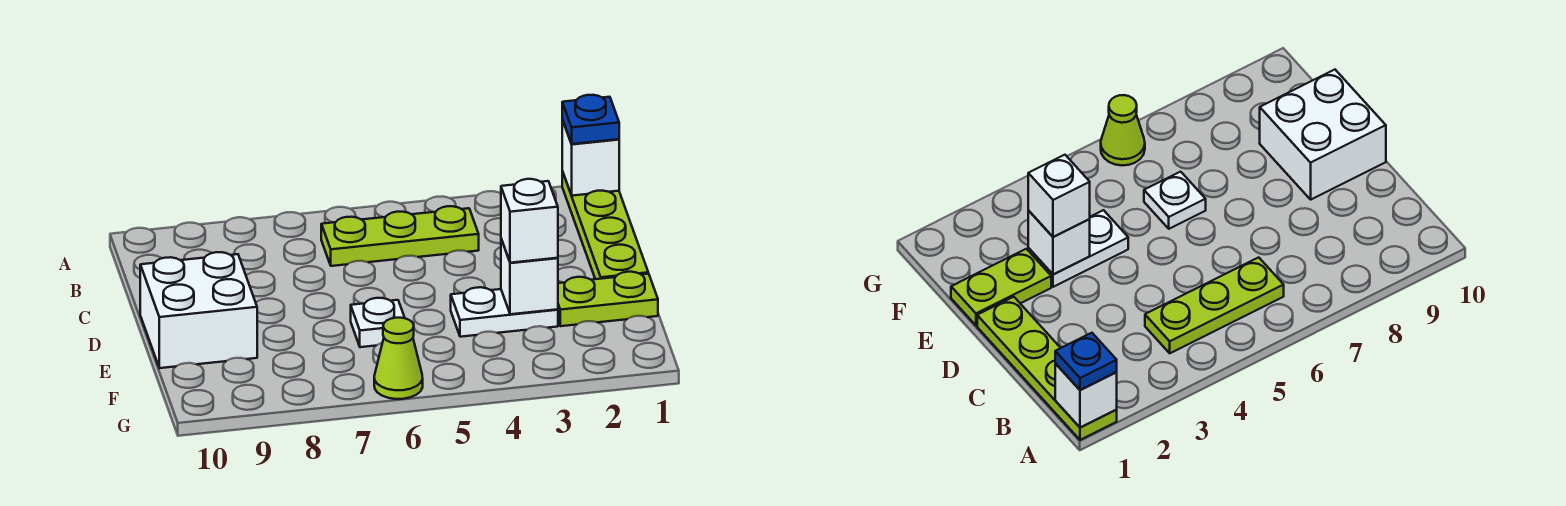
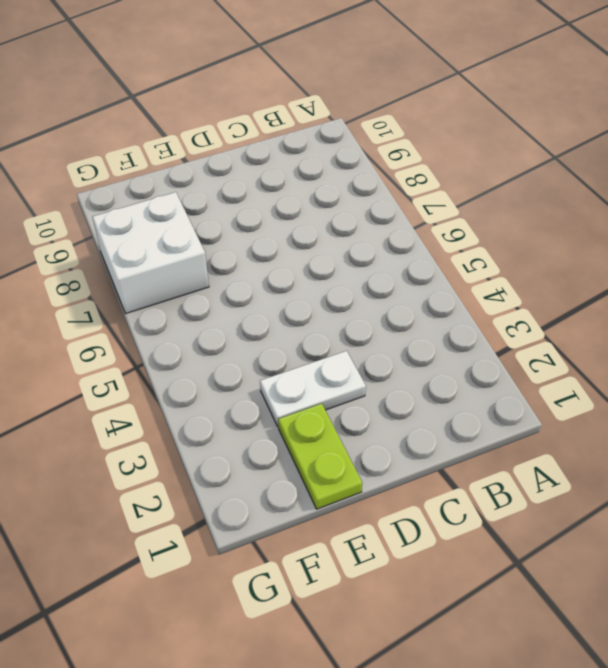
white 1x2 plate [260,351,366,426] -> white 1x2 plate turned to [451,287,558,337]
white 2x2 brick [92,192,209,313] -> white 2x2 brick moved to [140,252,257,368]
none -> lime 1x4 plate [562,171,648,279]
none -> lime 1x3 plate [321,206,479,266]

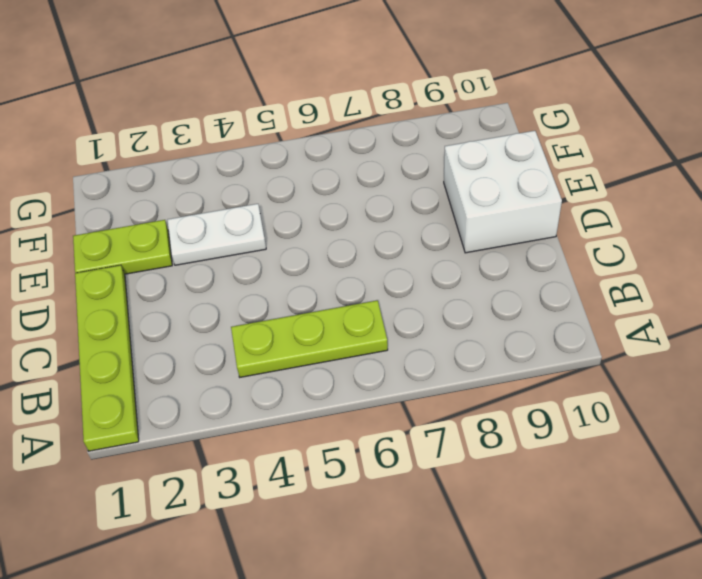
none -> white 1x1 plate [351,298,405,347]
none -> lime 1x1 cone [374,318,423,399]

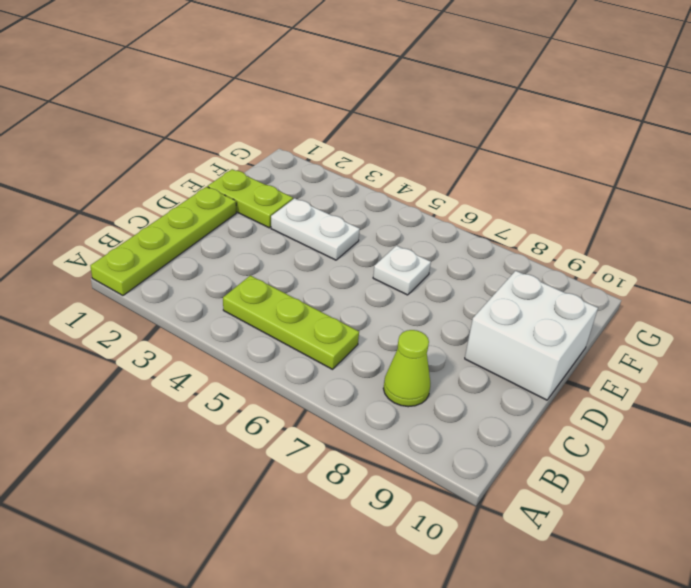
lime 1x1 cone [383,330,430,407] -> lime 1x1 cone moved to [374,318,423,399]
none -> white 1x1 brick [562,120,619,196]
none -> white 1x1 brick [501,239,558,314]

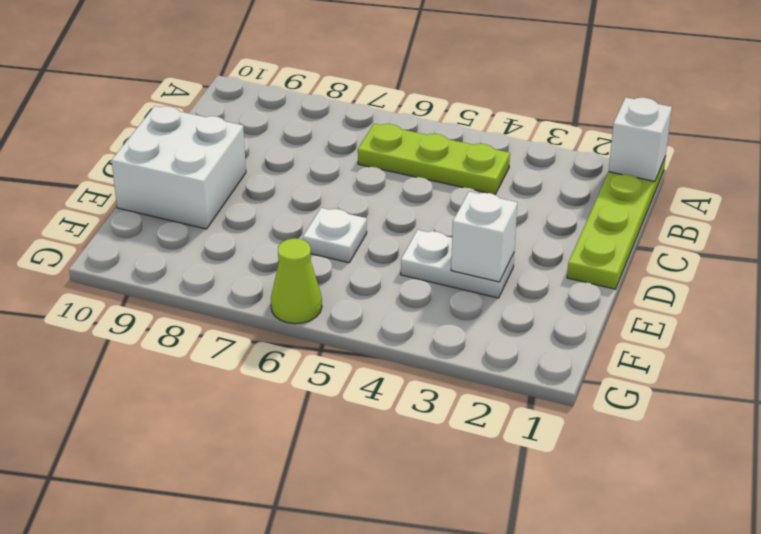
none -> lime 1x2 plate [558,272,658,326]
none -> blue 1x1 plate [562,95,619,144]

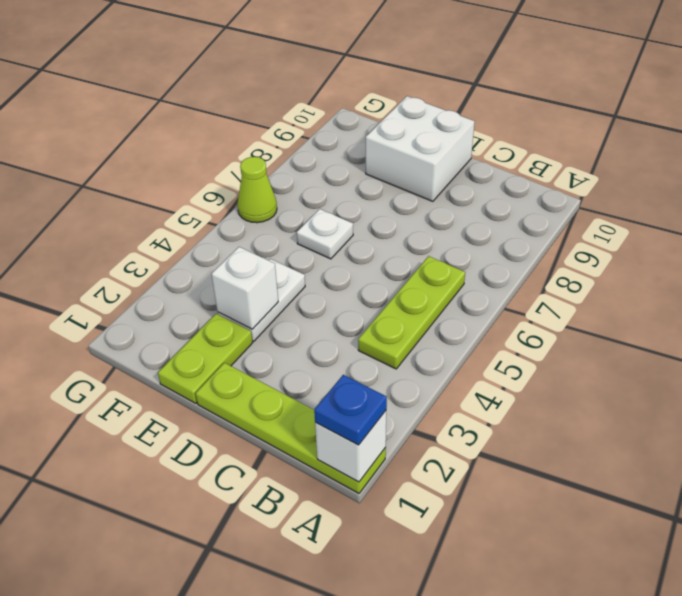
none -> white 1x1 brick [501,179,558,263]

